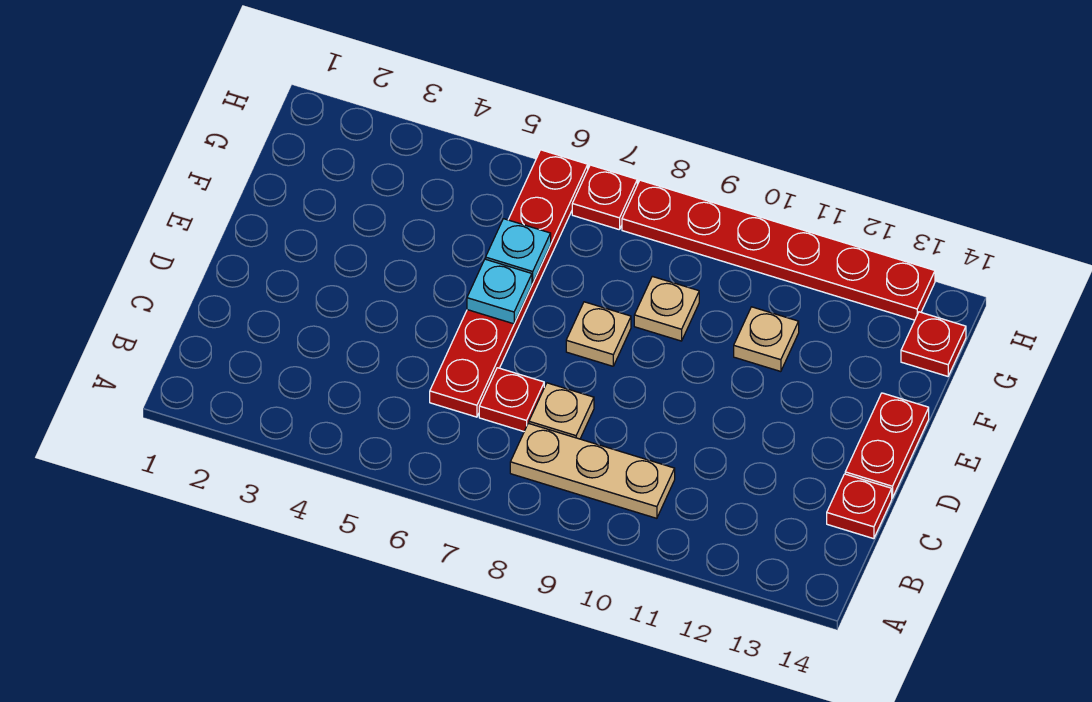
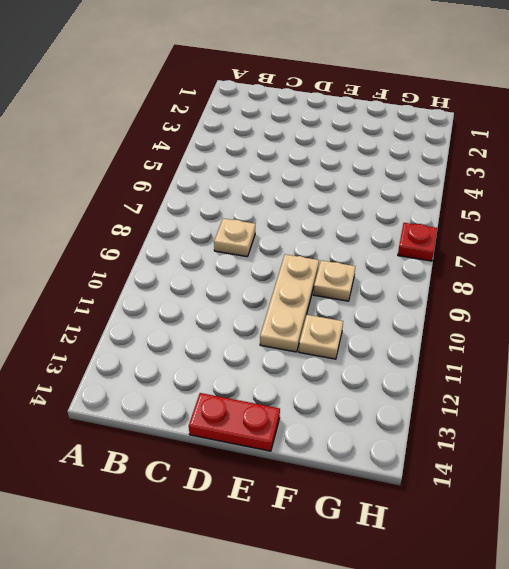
tan 1x3 plate [260,254,319,352] -> tan 1x3 plate moved to [510,423,675,518]
none -> red 1x6 plate [430,150,588,417]
none -> red 1x1 plate [479,368,544,431]
none -> red 1x1 plate [827,474,892,539]

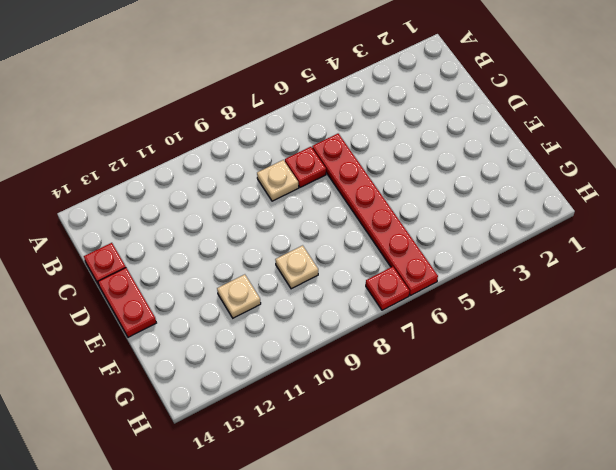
none -> tan 1x3 plate [510,423,675,518]
none -> tan 1x1 plate [566,302,631,366]
none -> red 1x1 plate [901,312,966,376]

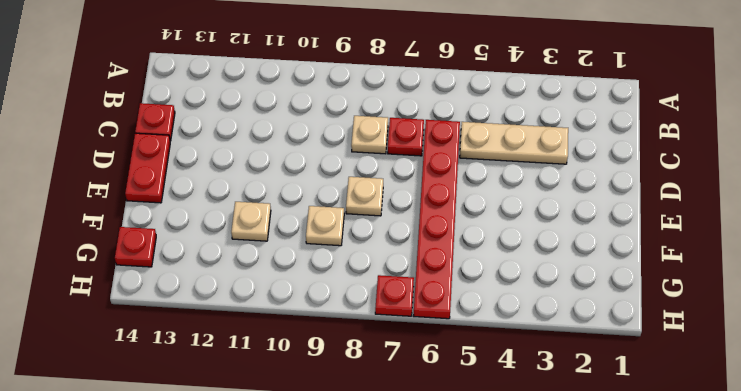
tan 1x3 plate [460,122,568,164] -> tan 1x3 plate moved to [510,423,675,518]
none -> red 1x6 plate [622,180,935,320]
none -> cyan 1x1 plate [467,259,532,324]
none -> cyan 1x1 plate [486,219,551,283]

